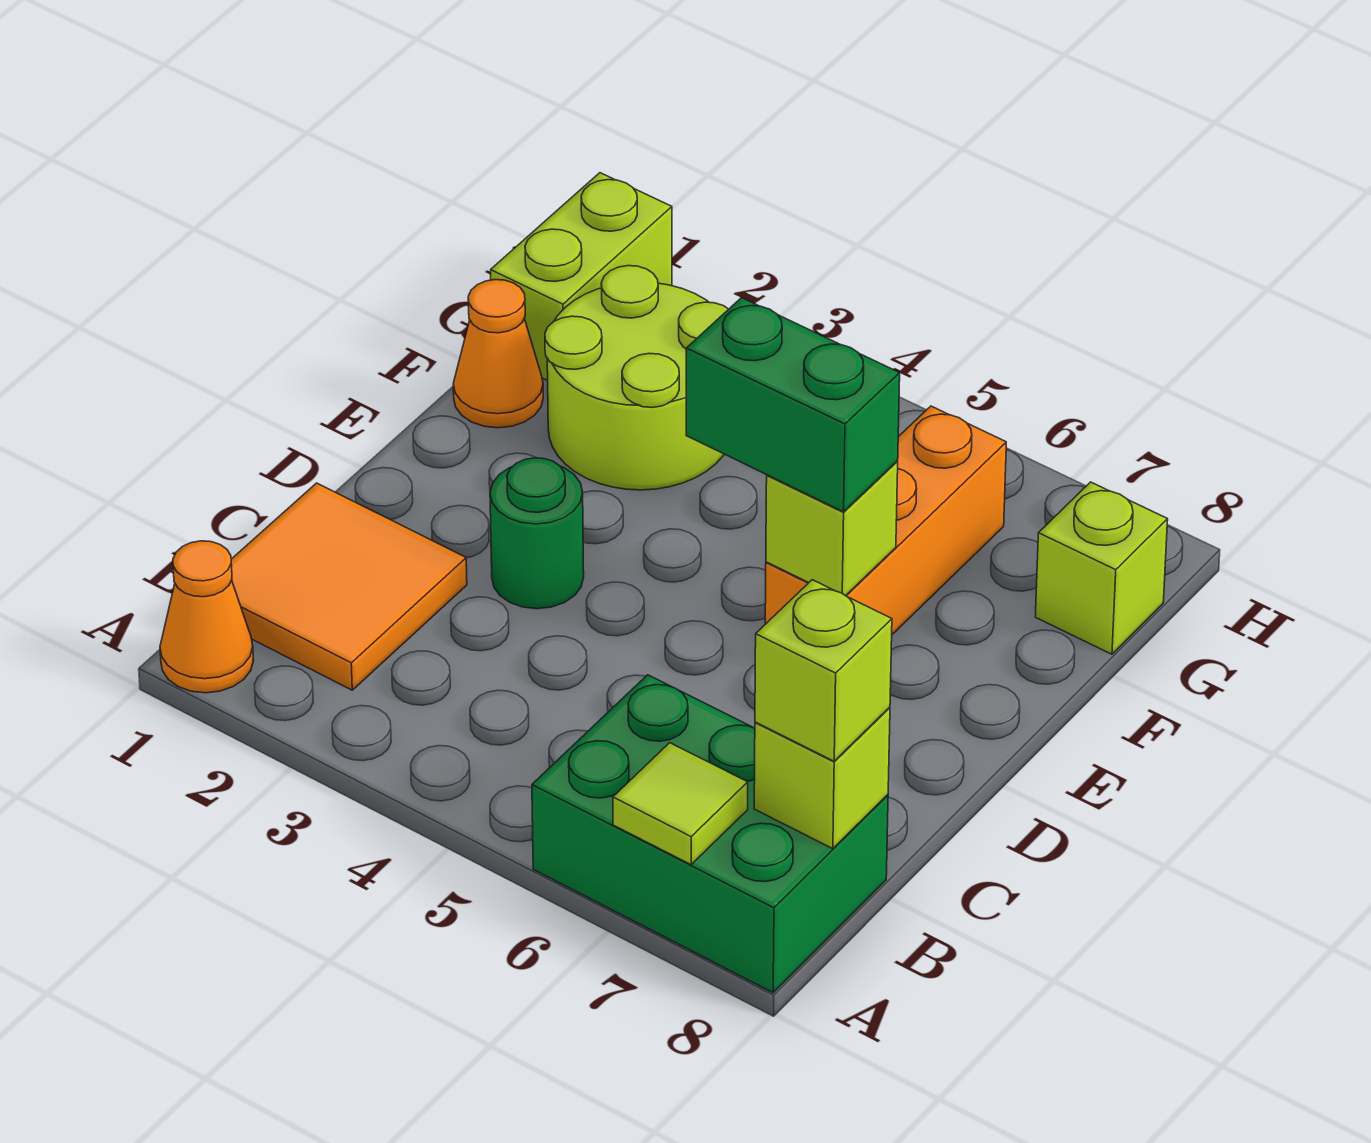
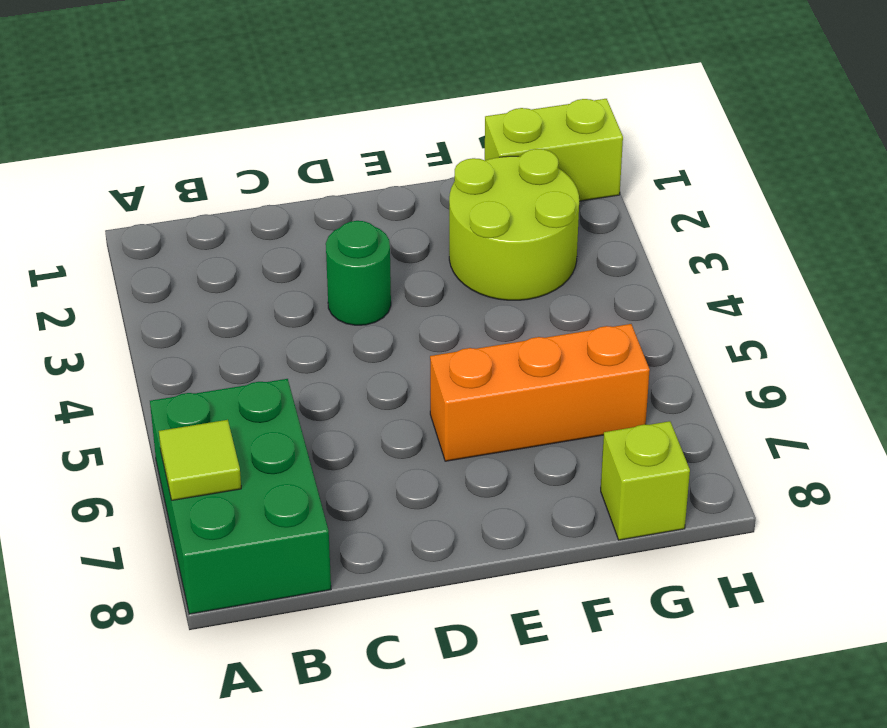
none -> orange 1x1 cone [160,541,253,693]
none -> orange 2x2 tile [231,483,467,690]
none -> orange 1x1 cone [453,280,543,428]

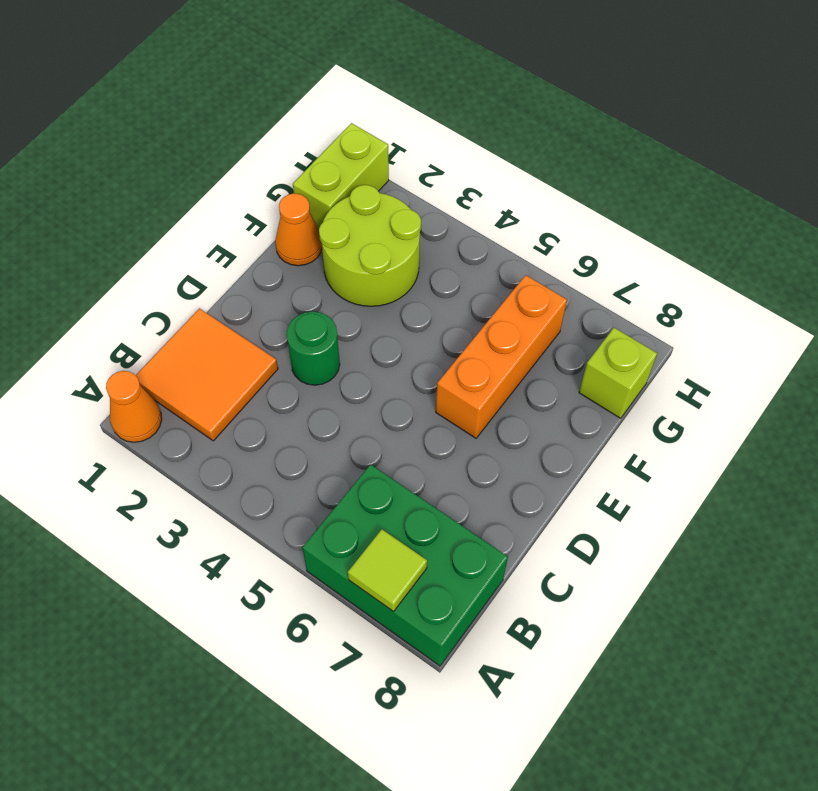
none -> lime 1x1 brick [754,707,890,849]
none -> lime 1x1 brick [766,461,898,596]
none -> lime 1x1 brick [755,580,892,761]

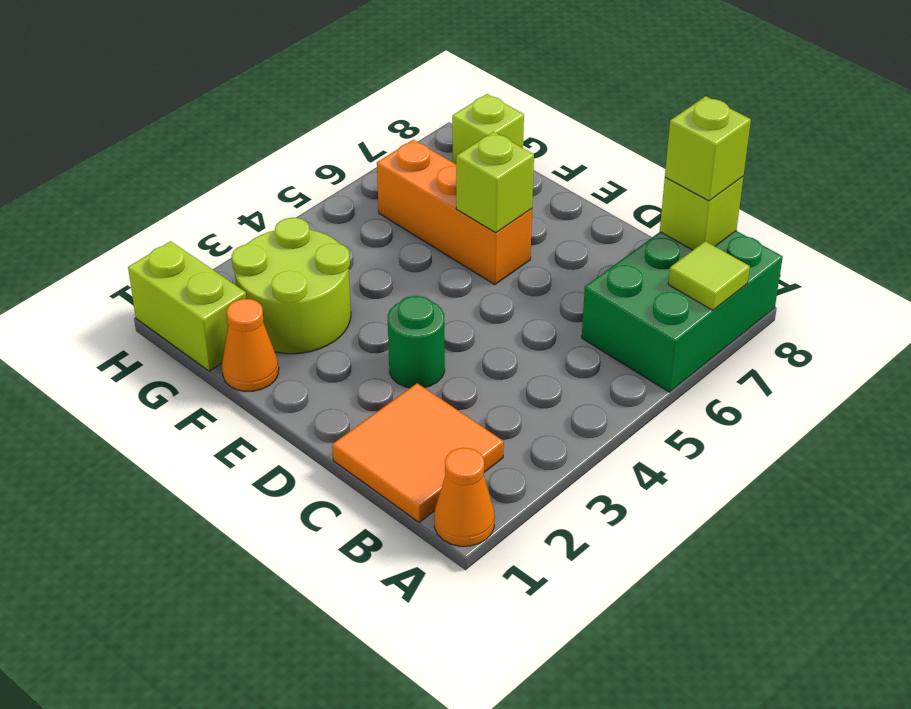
none -> green 1x2 brick [686,298,900,512]

